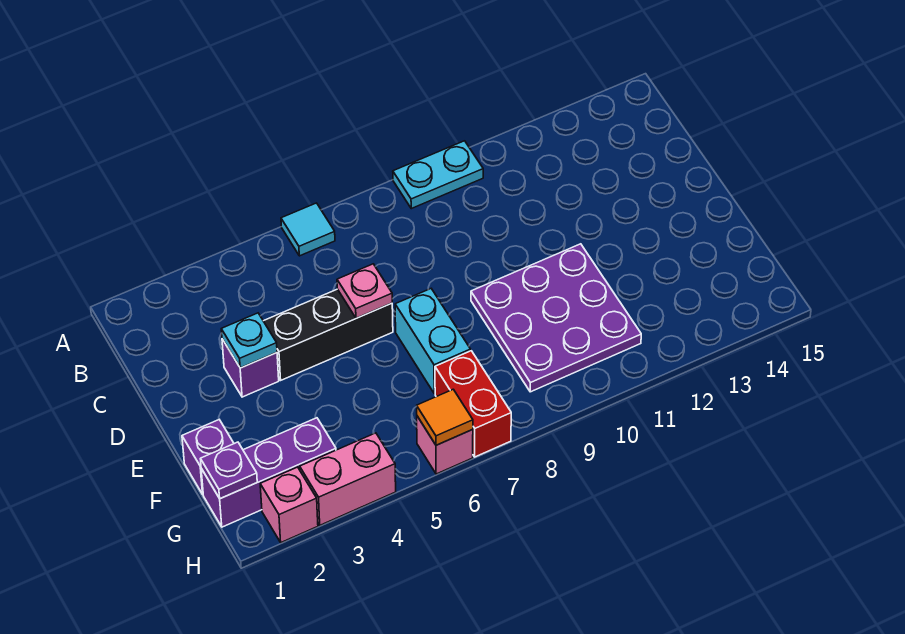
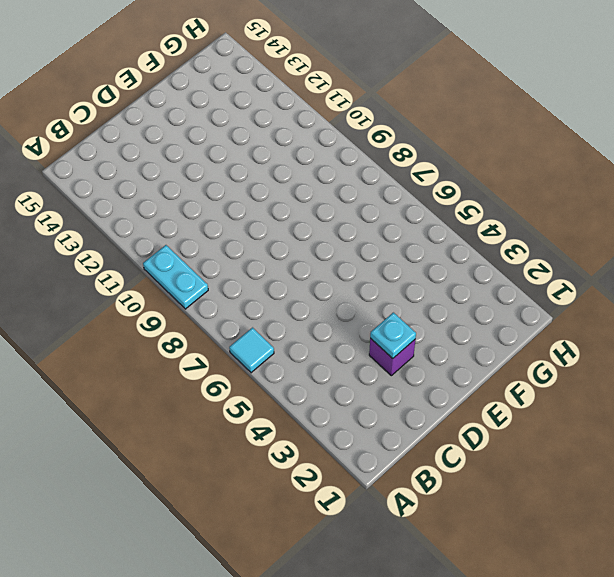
none -> black 1x3 brick [264,289,393,380]
none -> cyan 1x2 brick [395,289,471,394]
none -> purple 3x3 plate [471,244,641,392]

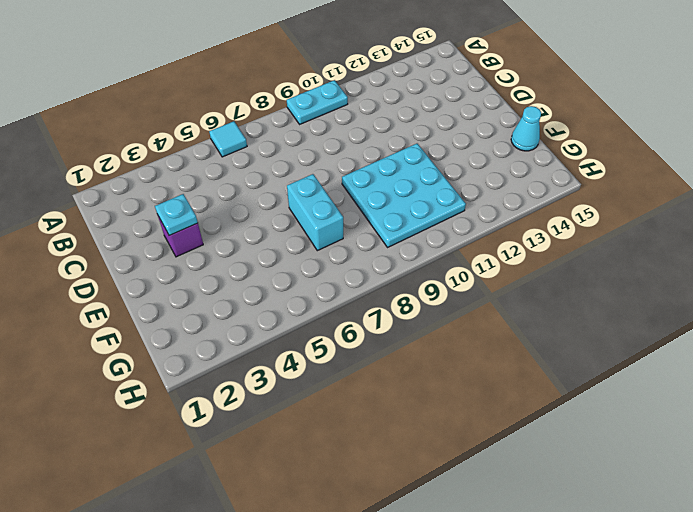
cyan 3x3 plate [342,144,466,247] -> purple 3x3 plate [471,244,641,392]
cyan 1x1 cone [511,106,541,151] -> none
none -> black 1x3 brick [264,289,393,380]
none -> purple 1x1 brick [182,420,234,494]
none -> purple 1x3 brick [201,418,336,527]

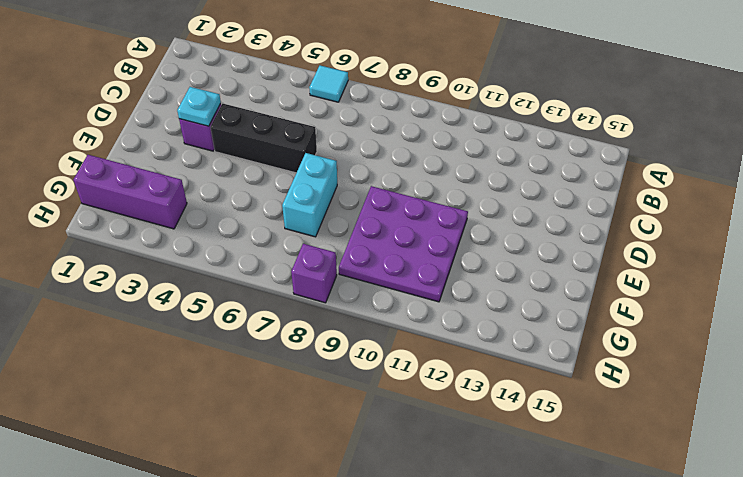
purple 1x1 brick [291,244,337,303] -> purple 1x1 brick moved to [182,420,234,494]
none -> cyan 1x2 plate [393,141,483,209]
none -> red 1x2 brick [435,351,511,457]
none -> pink 1x1 brick [260,467,318,542]

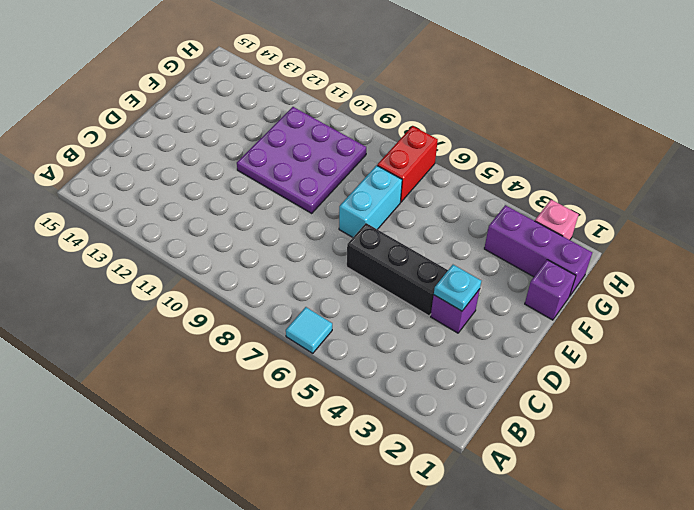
none -> cyan 1x2 plate [393,141,483,209]
none -> pink 1x2 brick [300,433,396,525]
none -> pink 1x1 brick [417,416,473,474]

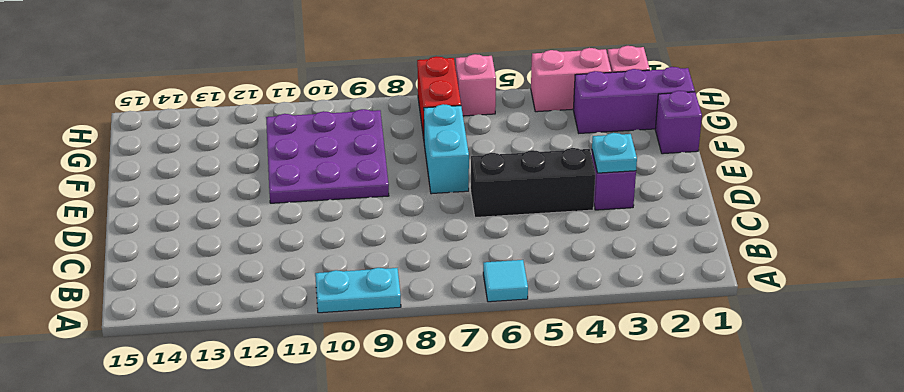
none -> pink 1x1 plate [337,264,392,318]
none -> purple 1x1 plate [201,442,257,499]
none -> orange 1x1 tile [417,389,473,445]

